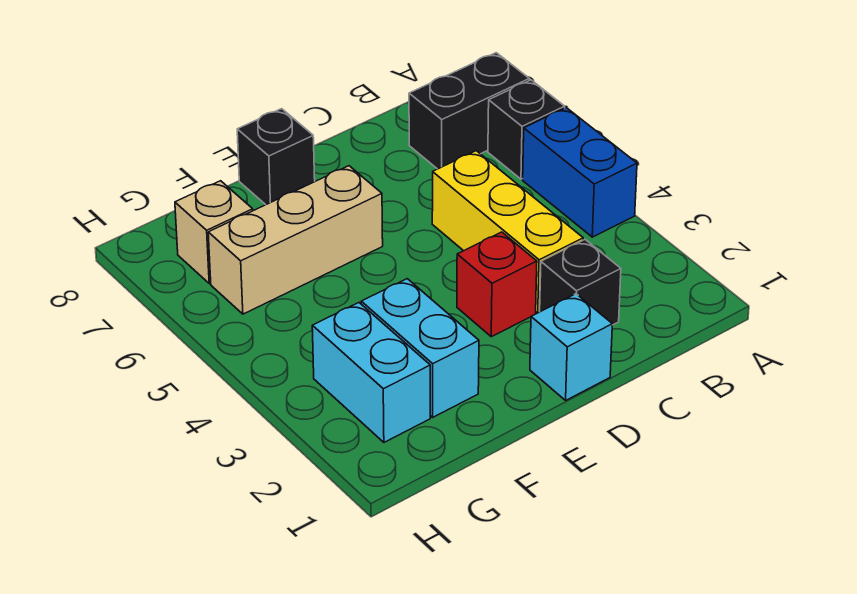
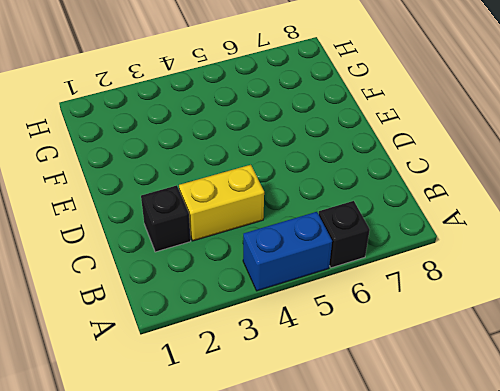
yellow 1x2 brick [179,165,264,241] -> yellow 1x3 brick [432,151,583,313]
none -> black 1x2 brick [409,53,529,169]
none -> cyan 1x1 brick [530,294,612,400]
none -> red 1x1 brick [457,232,537,337]

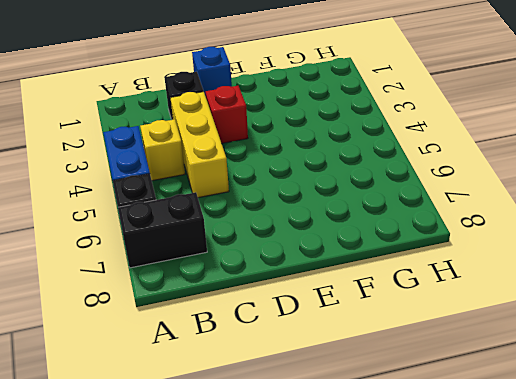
yellow 1x1 brick [140,119,185,181] -> none
blue 1x1 brick [192,47,232,97] -> cyan 1x1 brick [530,294,612,400]
none -> tan 1x3 brick [208,166,383,314]
none -> black 1x1 brick [237,109,315,205]
none -> cyan 1x2 brick [361,279,479,417]

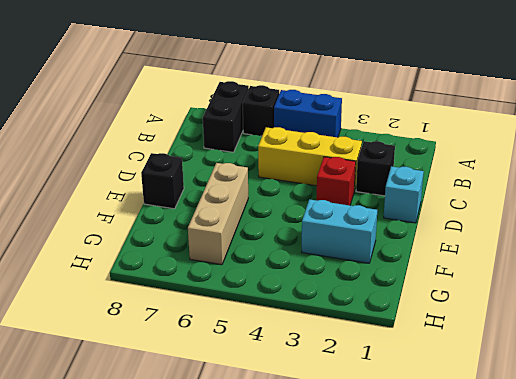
none -> cyan 1x2 brick [312,303,430,442]
none -> tan 1x1 brick [175,181,253,284]

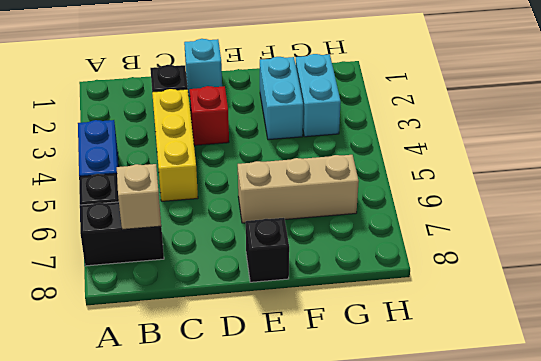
tan 1x1 brick [117,164,161,230] -> tan 1x1 brick moved to [175,181,253,284]

